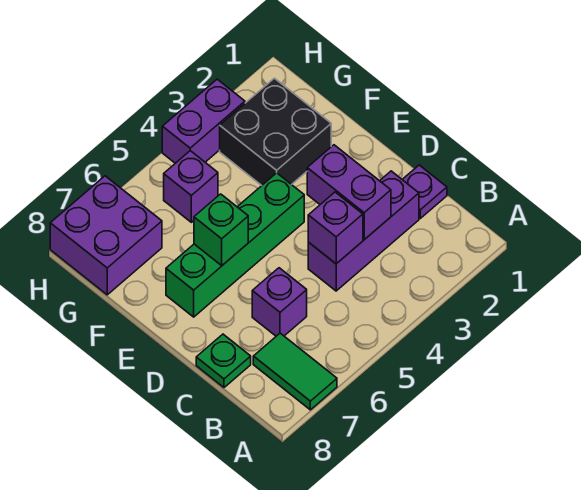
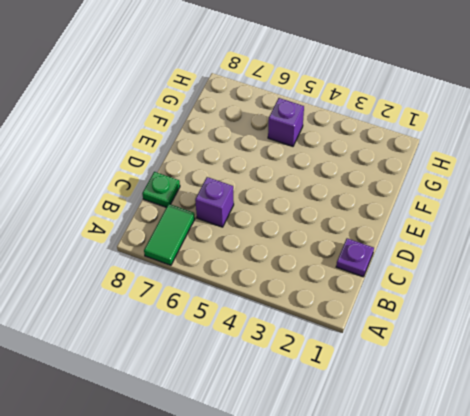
none -> purple 1x3 brick [308,171,419,291]
none -> green 1x4 brick [166,173,304,317]
none -> black 2x2 brick [220,78,331,185]

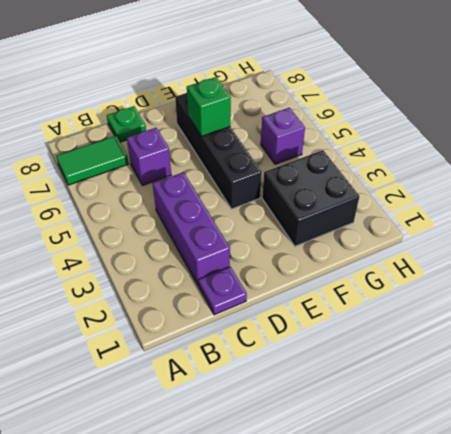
black 1x4 brick [175,93,262,209] -> green 1x4 brick [166,173,304,317]
none -> purple 2x2 brick [50,176,162,295]
none -> purple 1x2 brick [162,79,245,163]
none -> purple 1x2 brick [307,145,391,240]

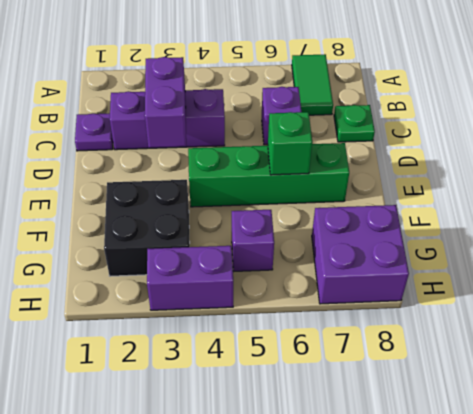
none -> purple 1x1 brick [308,192,363,264]

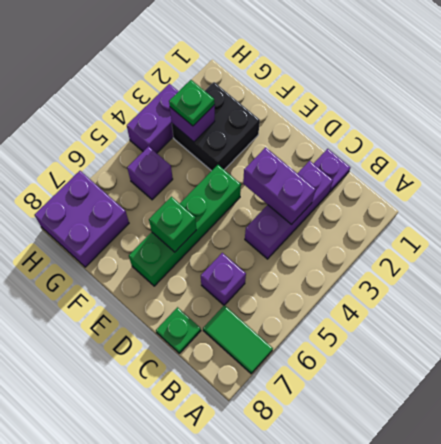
purple 1x1 brick [170,105,215,142] -> purple 1x1 brick moved to [308,192,363,264]
green 1x1 plate [169,80,215,126] -> none

